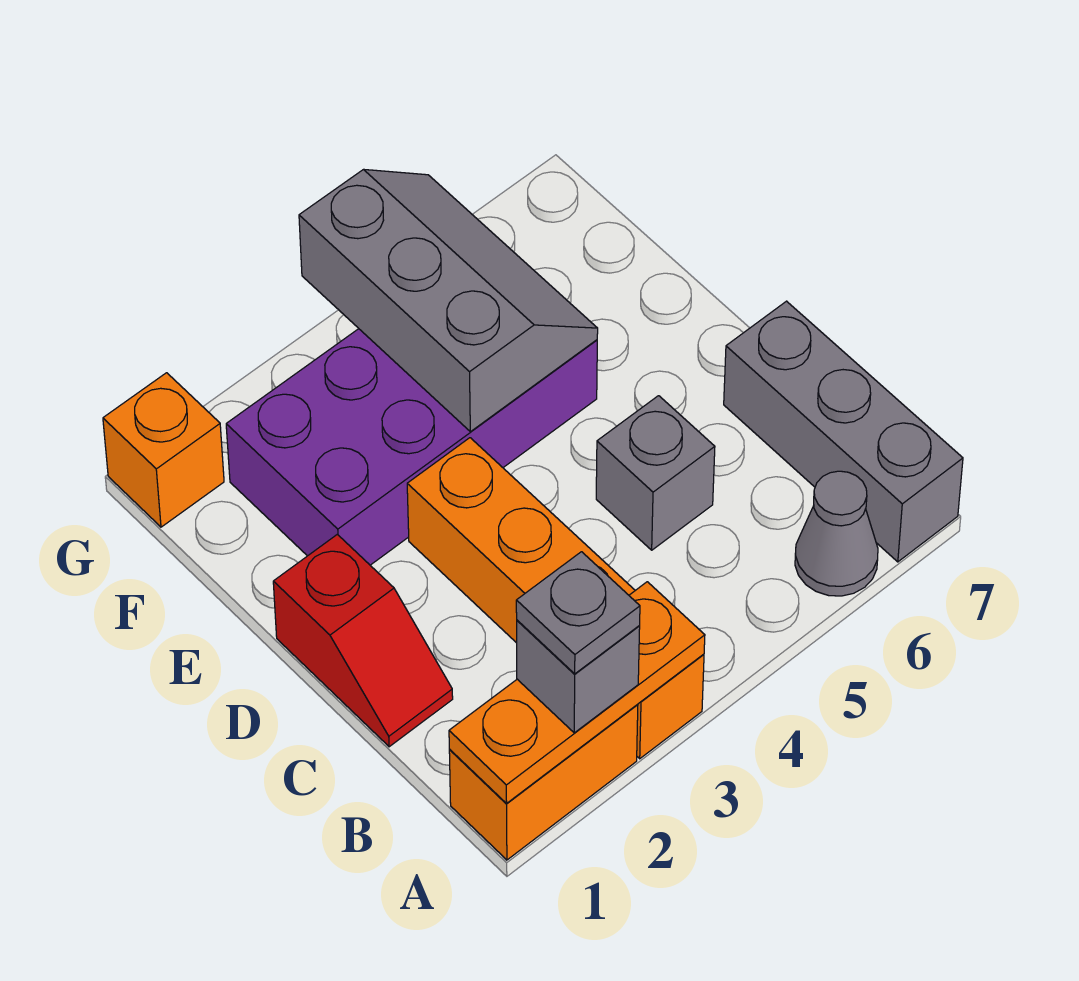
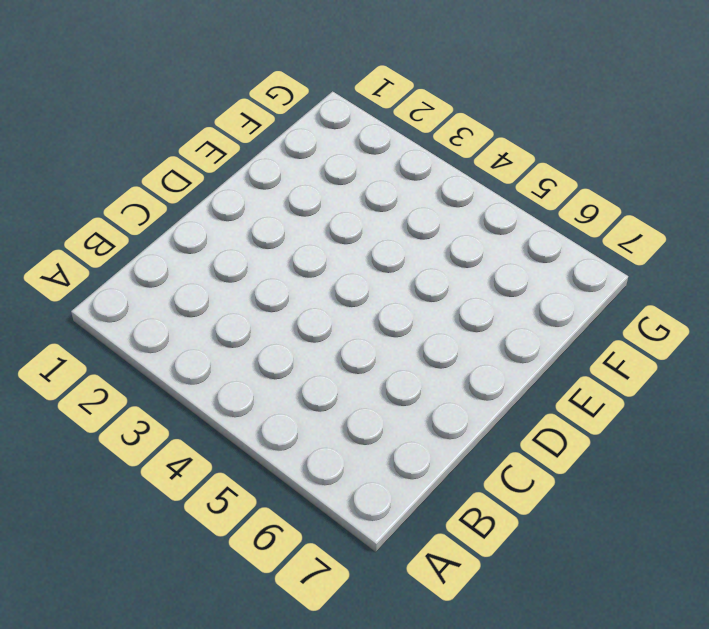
none -> orange 1x2 brick [449,704,638,860]
none -> orange 1x4 brick [407,438,704,759]
none -> grey 1x1 cone [795,471,878,596]

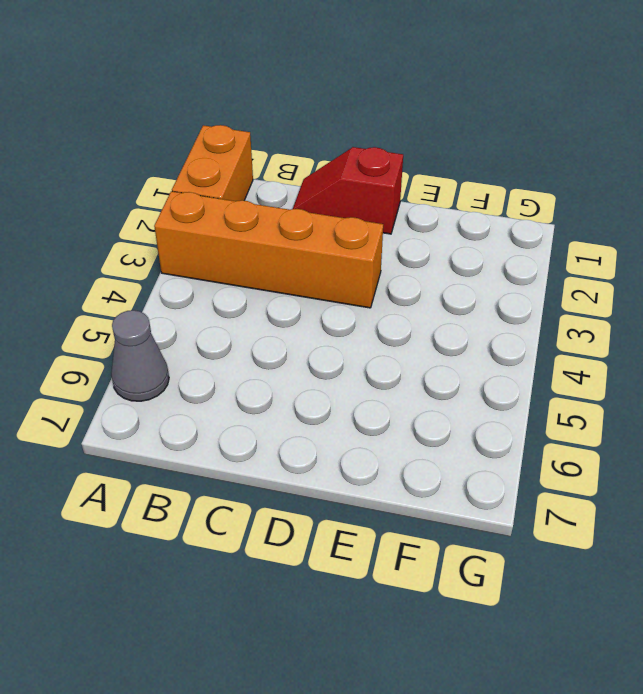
none -> grey 1x3 brick [724,301,963,562]
none -> grey 1x1 brick [596,396,715,550]
none -> purple 2x4 brick [226,329,597,565]

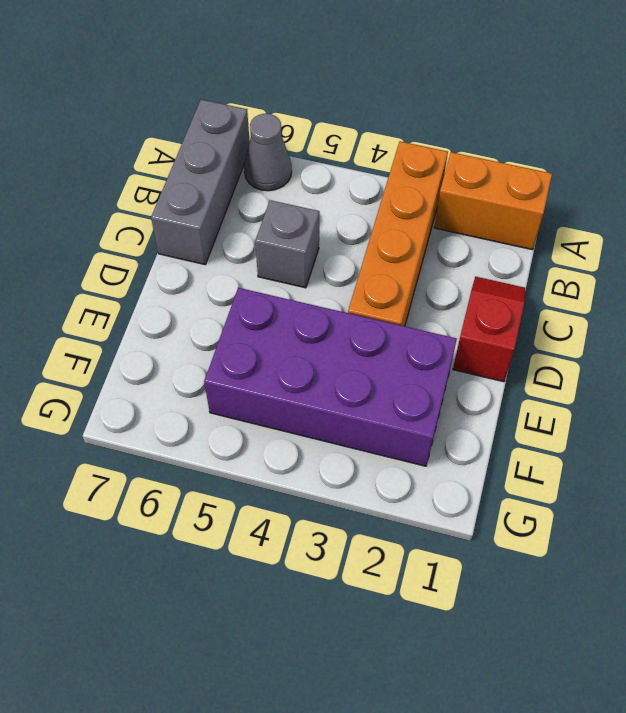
none -> orange 1x1 brick [103,373,224,527]
none -> orange 1x3 plate [449,582,705,803]
none -> grey 2x3 slope [299,170,598,432]

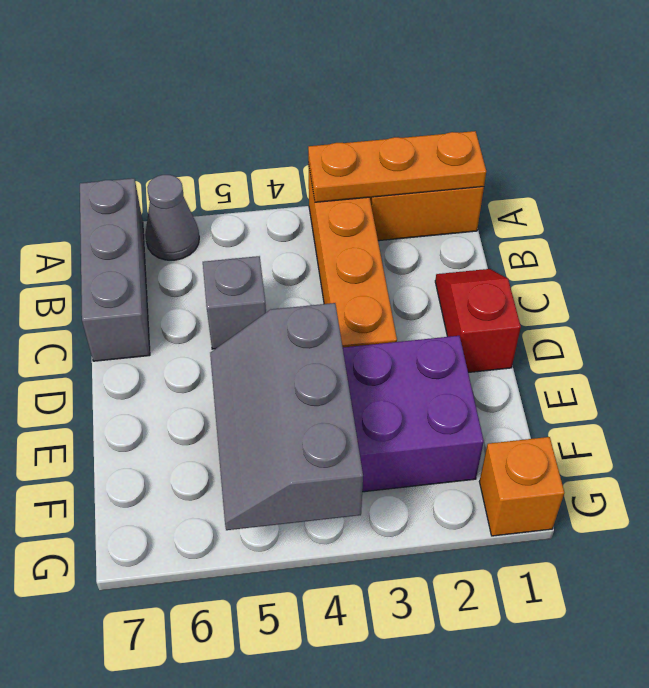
none -> grey 1x1 brick [517,620,640,733]
none -> grey 1x1 plate [516,552,640,674]

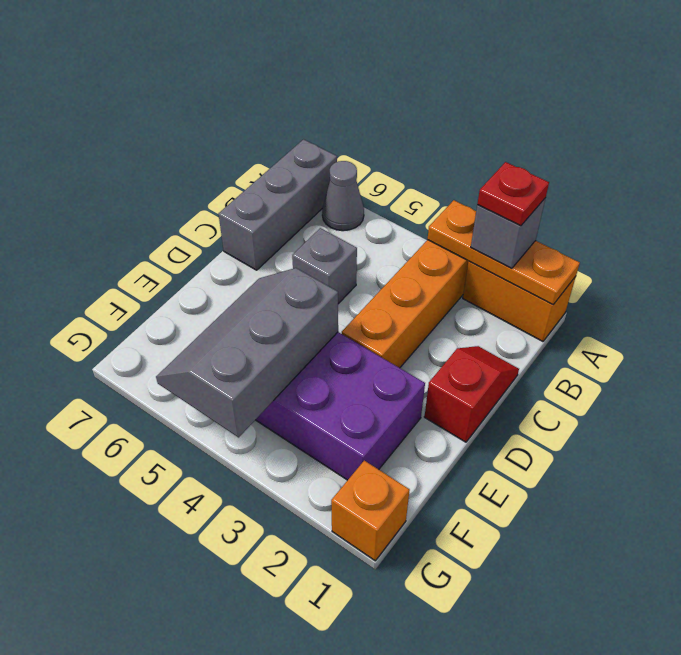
red 1x1 plate [477,162,549,226] -> grey 1x1 plate [516,552,640,674]

